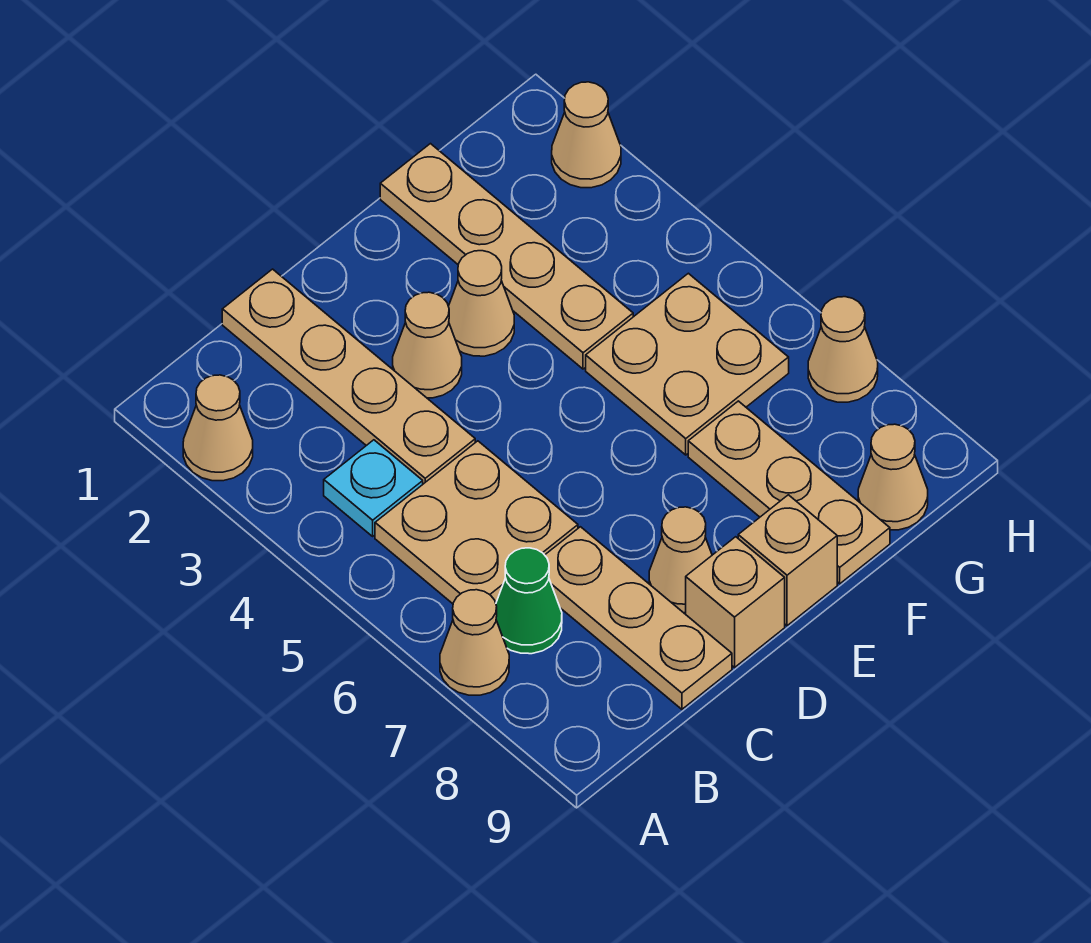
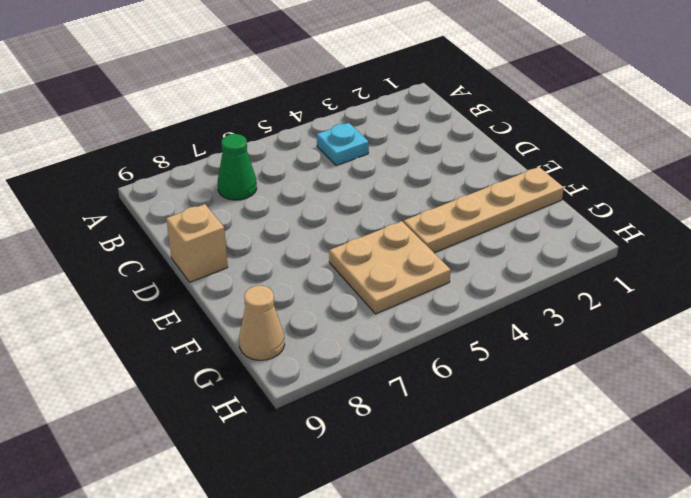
none -> tan 1x1 cone [183,375,253,481]
none -> tan 1x1 cone [440,590,509,695]
none -> tan 2x2 plate [375,441,578,604]

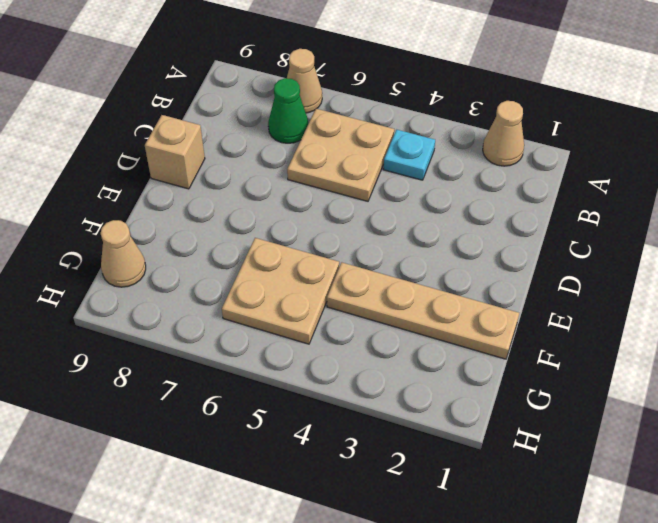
none -> tan 1x4 plate [222,269,475,484]
none -> tan 1x3 plate [545,527,732,709]
none -> tan 1x1 cone [393,292,462,398]

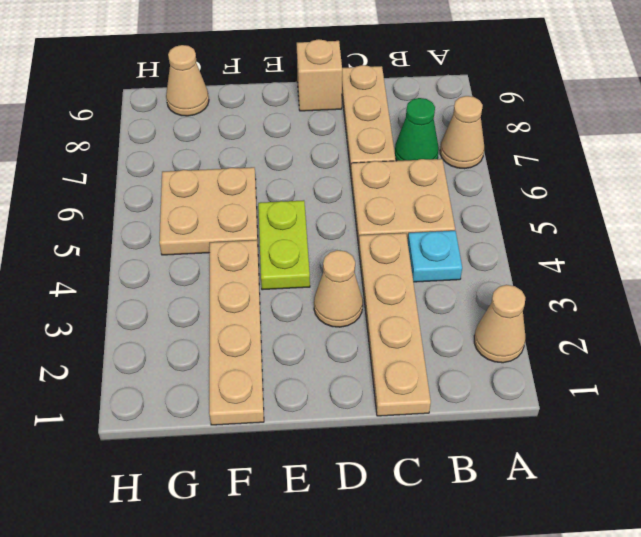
lime 1x2 plate [258,200,310,290] -> none
none -> tan 1x1 cone [649,507,712,613]
none -> tan 1x1 cone [448,251,514,356]
none -> tan 1x1 brick [738,495,837,626]

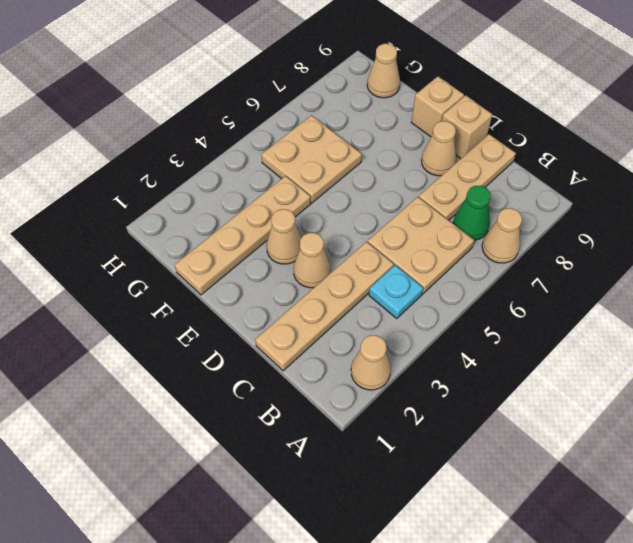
none -> tan 1x3 plate [688,401,890,584]
none -> tan 1x1 cone [552,82,621,188]
none -> tan 1x1 cone [808,297,878,402]

